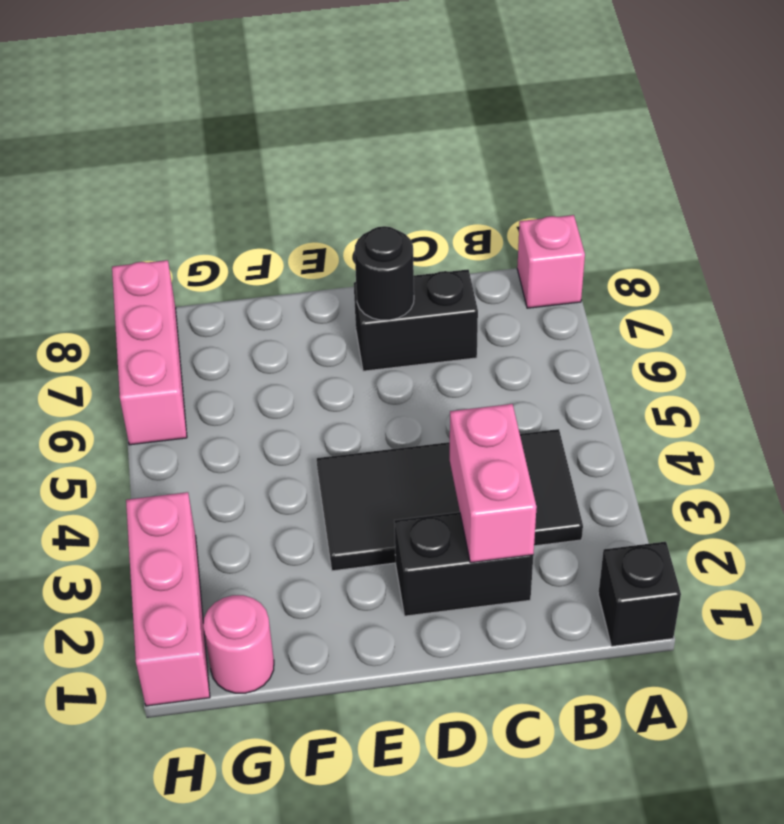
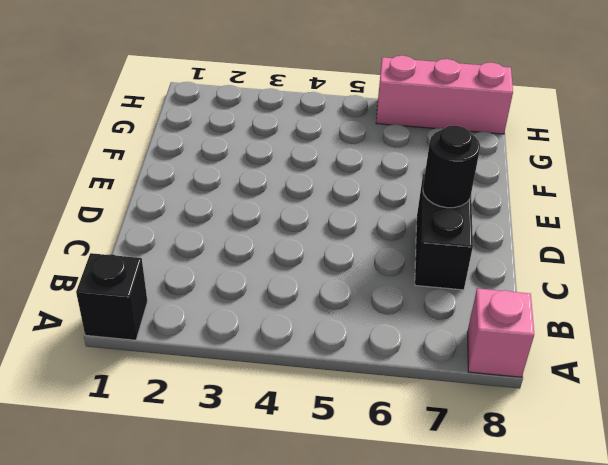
none -> black 2x4 tile [317,429,583,571]
none -> black 1x2 brick [394,512,533,616]

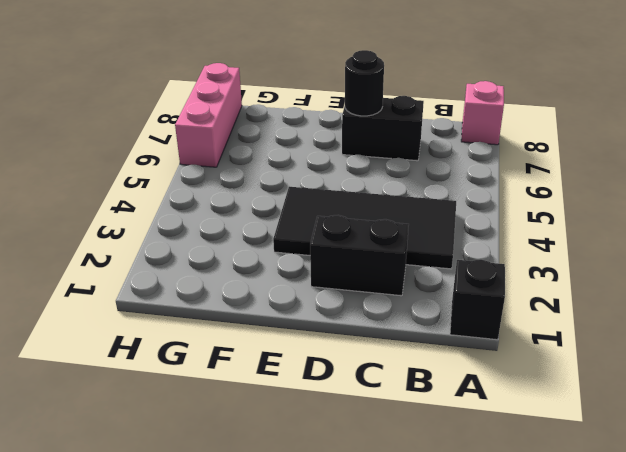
none -> pink 1x1 round brick [203,595,274,693]
none -> pink 1x3 brick [126,492,210,706]

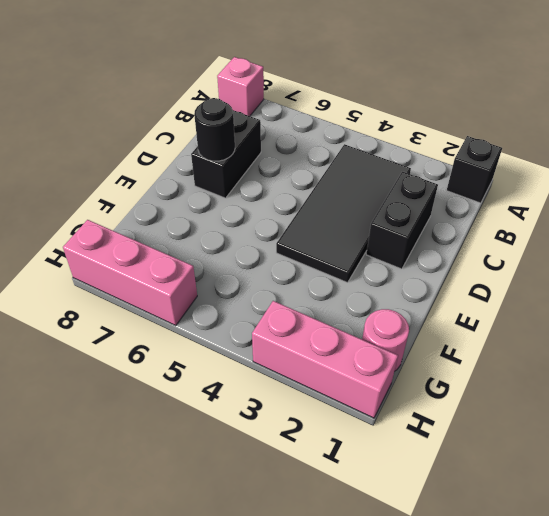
none -> pink 1x2 brick [450,404,537,563]

